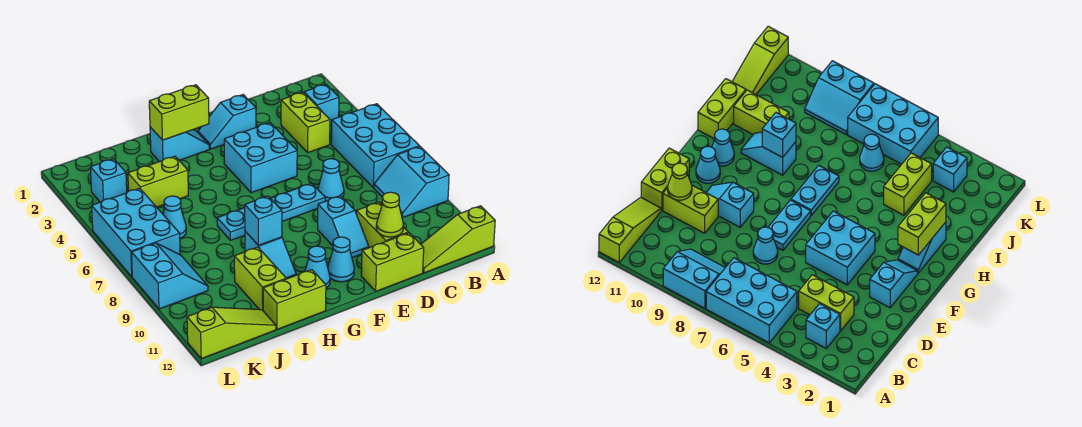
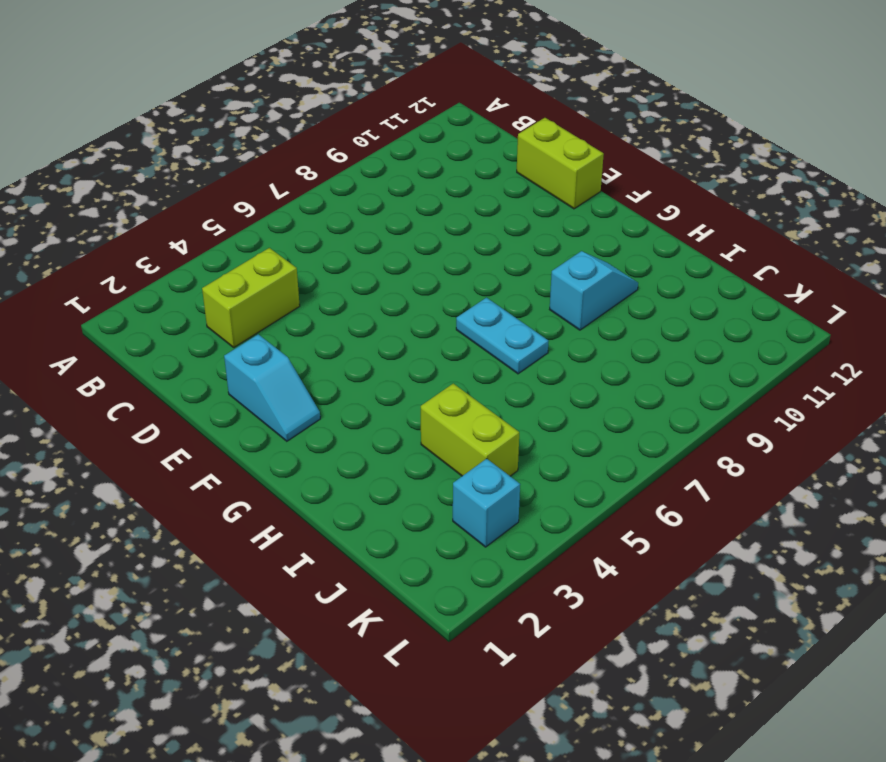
none -> cyan 2x3 brick [331,104,419,188]
none -> cyan 2x2 slope [374,146,449,217]
none -> lime 1x3 slope [421,206,495,273]

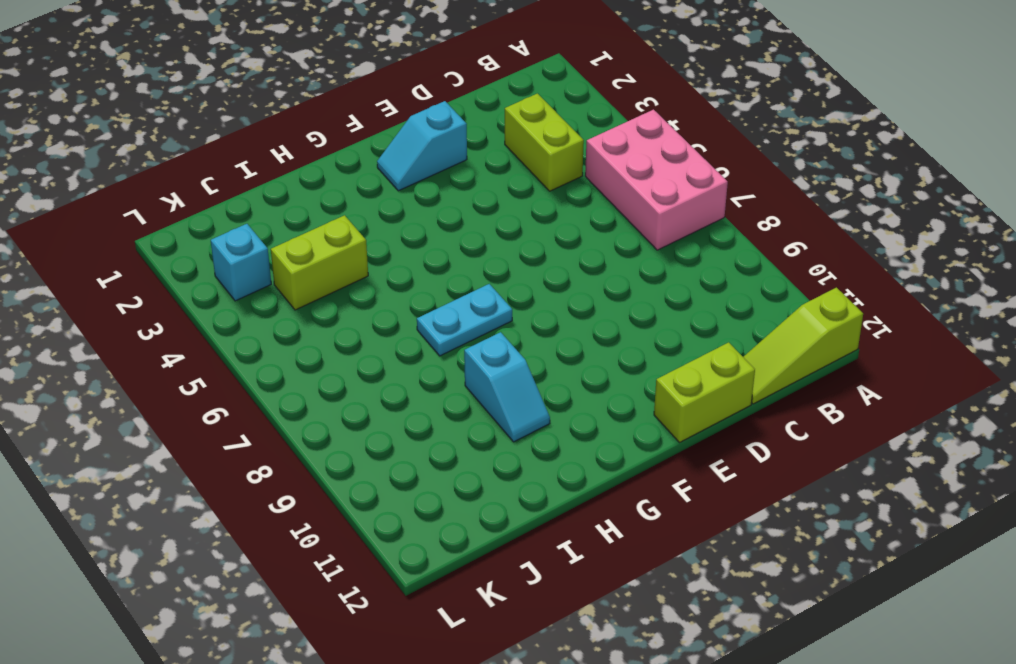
pink 2x3 brick [585,110,728,250] -> cyan 2x3 brick [331,104,419,188]
none -> cyan 2x2 slope [374,146,449,217]
none -> cyan 1x1 brick [304,84,339,126]
none -> cyan 1x1 cone [318,159,344,201]

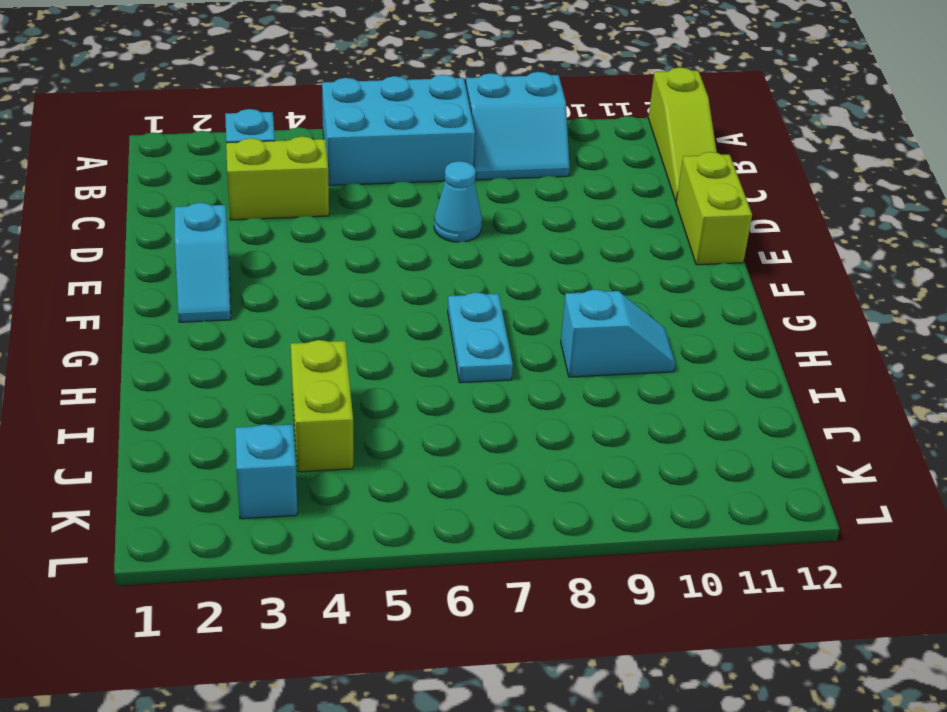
none -> lime 1x2 brick [356,202,408,248]
none -> cyan 2x2 brick [224,123,297,193]
none -> cyan 1x2 plate [271,183,325,221]

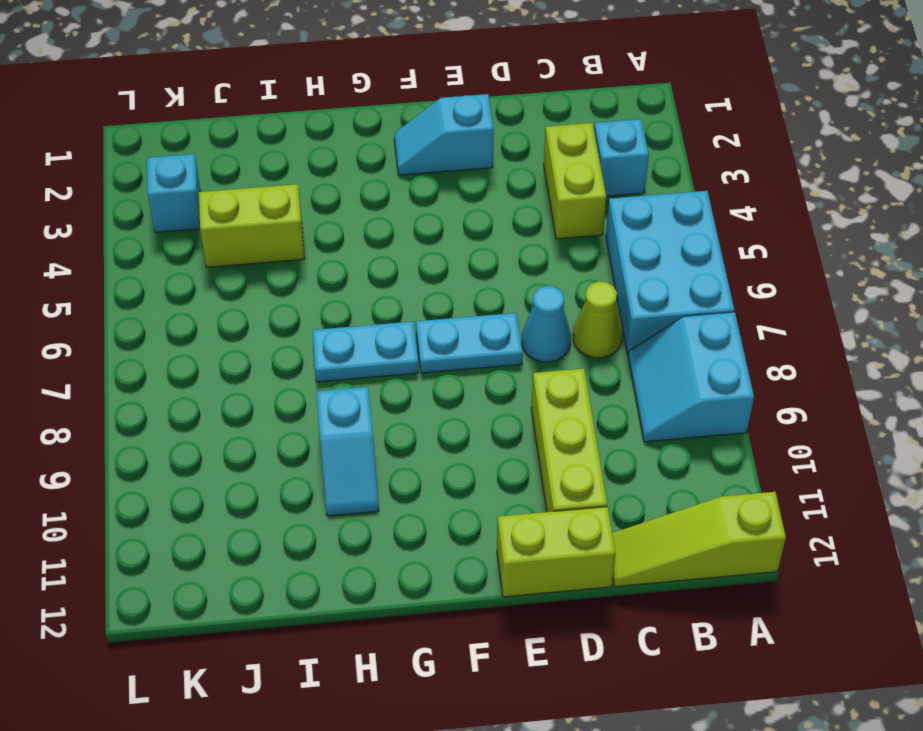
lime 1x1 cone [573,281,622,358] -> lime 1x1 cone moved to [376,192,403,237]
lime 1x3 brick [531,369,607,512] -> lime 1x2 brick [356,202,408,248]
none -> cyan 2x2 brick [224,123,297,193]
none -> cyan 1x2 slope [318,196,369,257]
none -> cyan 1x1 cone [328,237,354,282]

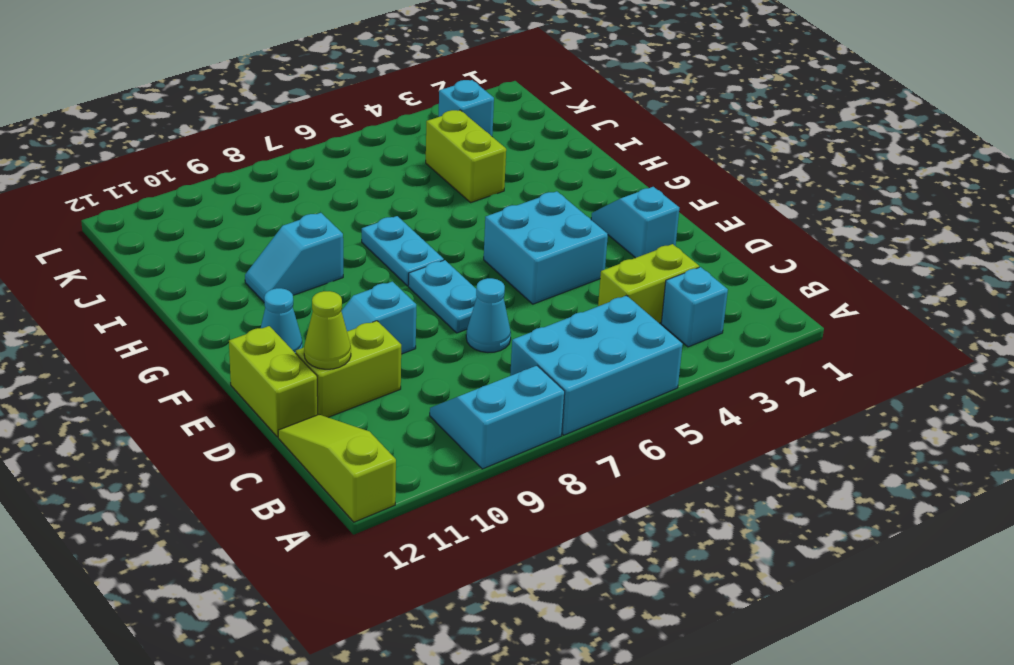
none -> cyan 1x2 slope [150,127,209,162]
none -> cyan 1x1 cone [305,246,330,288]
none -> lime 1x2 brick [263,270,326,329]

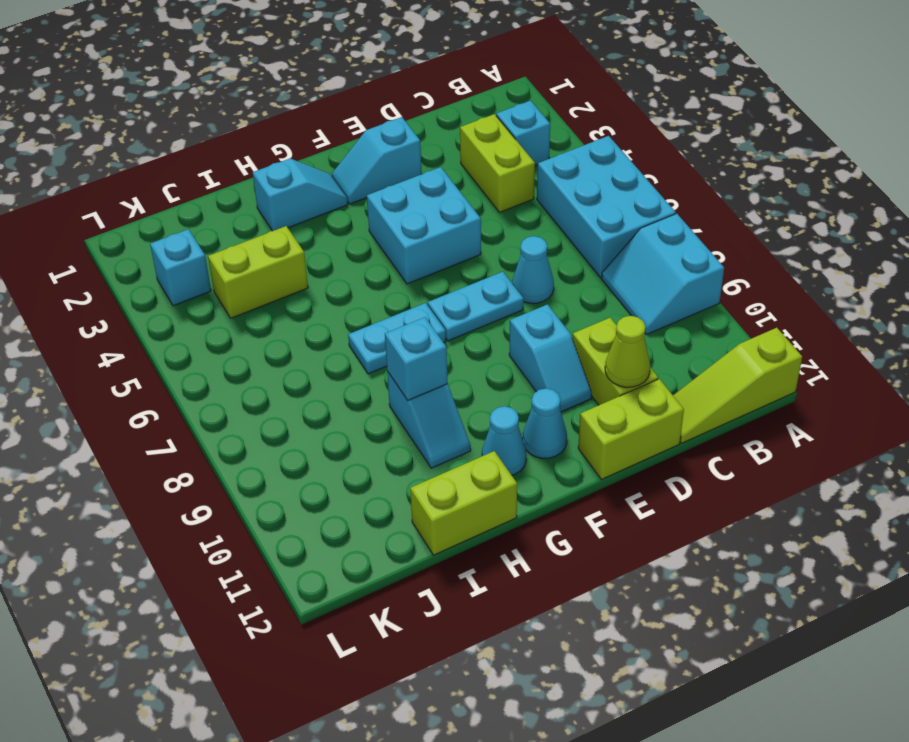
none -> lime 1x2 brick [234,247,286,310]
none -> cyan 1x1 cone [163,196,186,238]
none -> lime 1x3 slope [187,307,276,359]

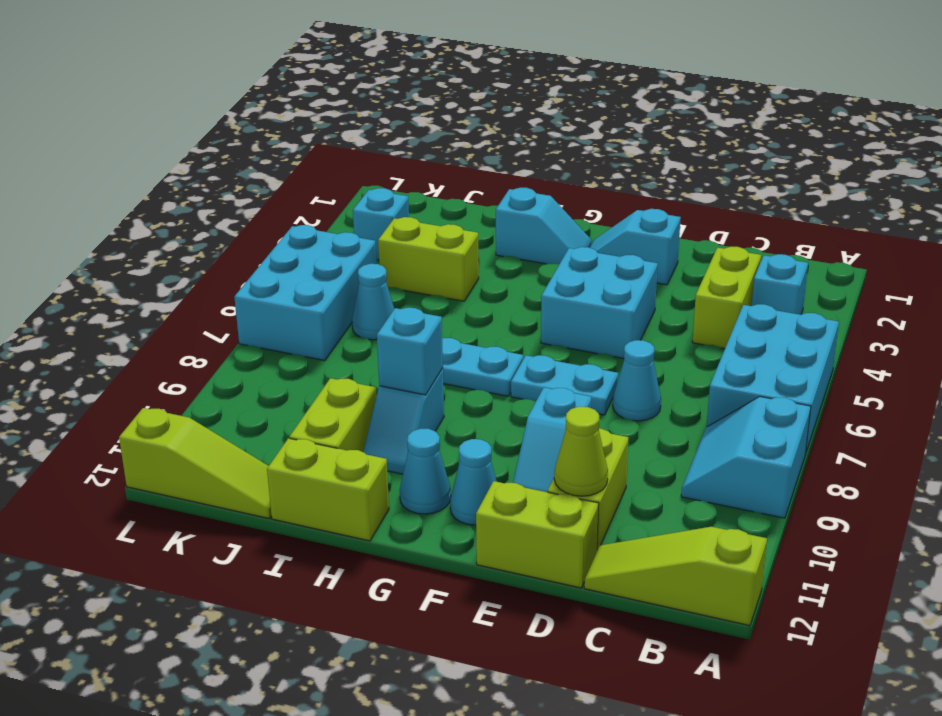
none -> cyan 2x2 slope [131,243,208,309]
none -> lime 1x2 brick [149,85,209,140]

